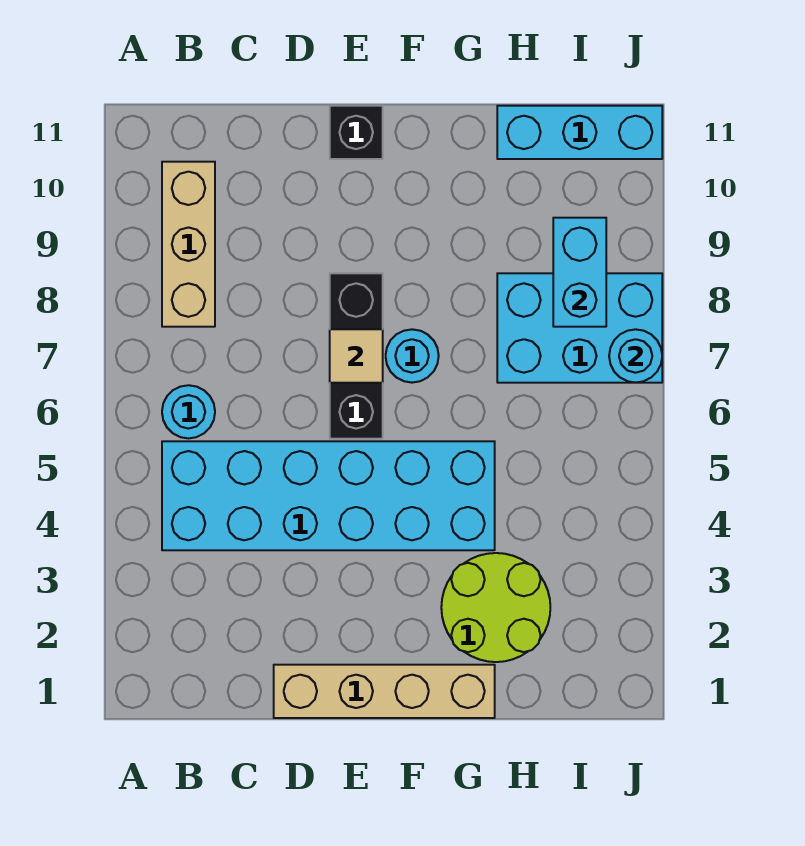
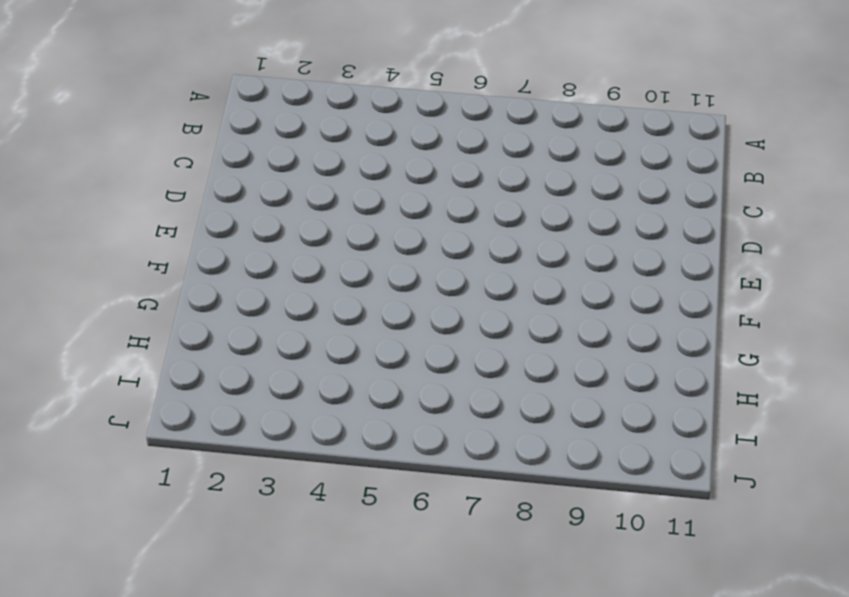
none -> cyan 2x6 brick [162,441,495,550]
none -> cyan 1x1 round brick [162,385,215,438]
none -> tan 1x3 brick [162,162,215,327]

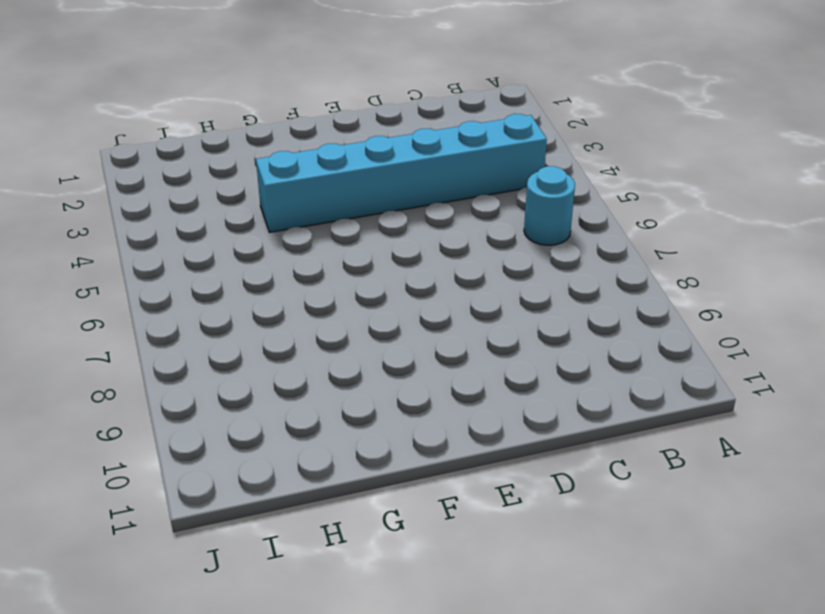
cyan 1x6 brick [256,114,547,232] -> cyan 2x6 brick [162,441,495,550]
none -> tan 1x3 brick [162,162,215,327]
none -> tan 1x4 brick [274,665,495,718]
none -> black 1x3 brick [330,273,383,439]

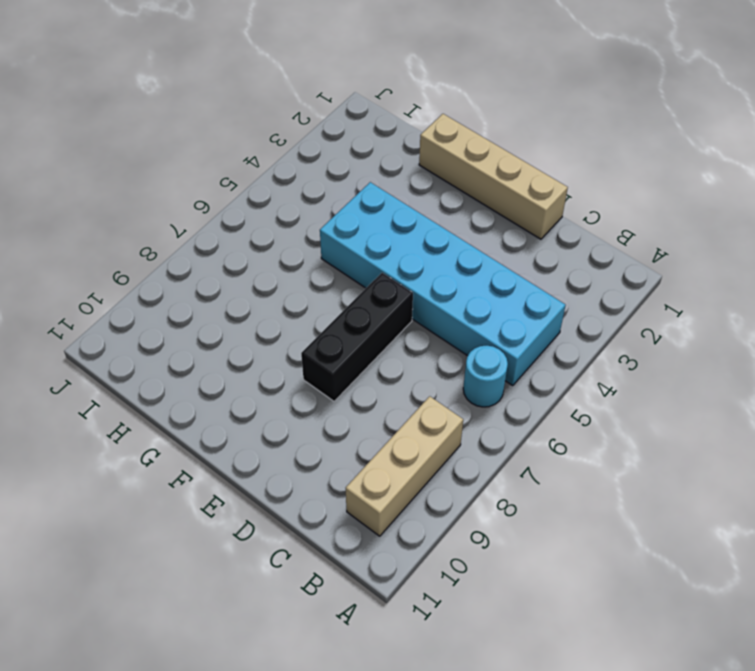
none -> black 1x1 brick [330,106,383,159]
none -> cyan 1x1 round brick [386,329,439,383]
none -> lime 2x2 round brick [441,553,550,662]

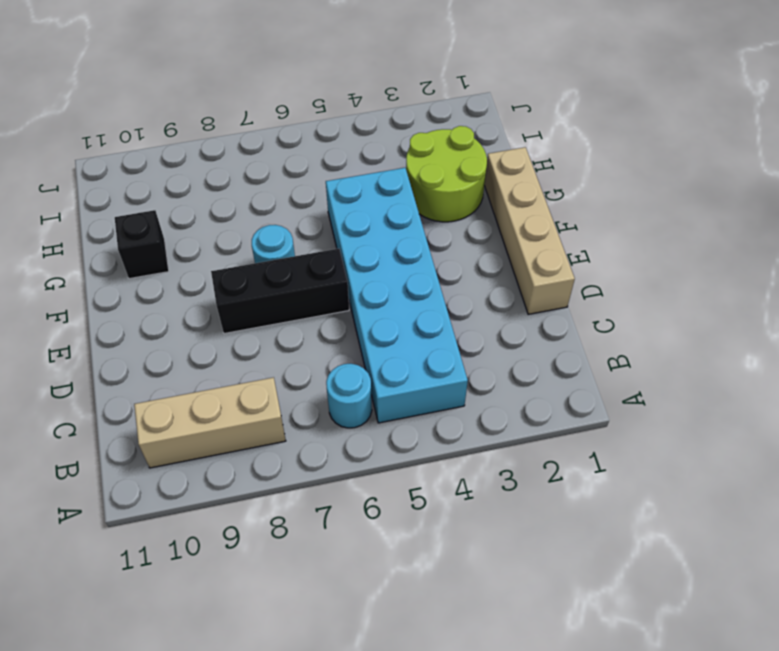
black 1x1 brick [115,210,169,279] -> black 1x1 brick moved to [330,106,383,159]
none -> cyan 2x3 brick [497,273,662,383]
none -> cyan 1x3 brick [497,106,662,159]
none -> tan 1x1 tile [330,329,383,383]

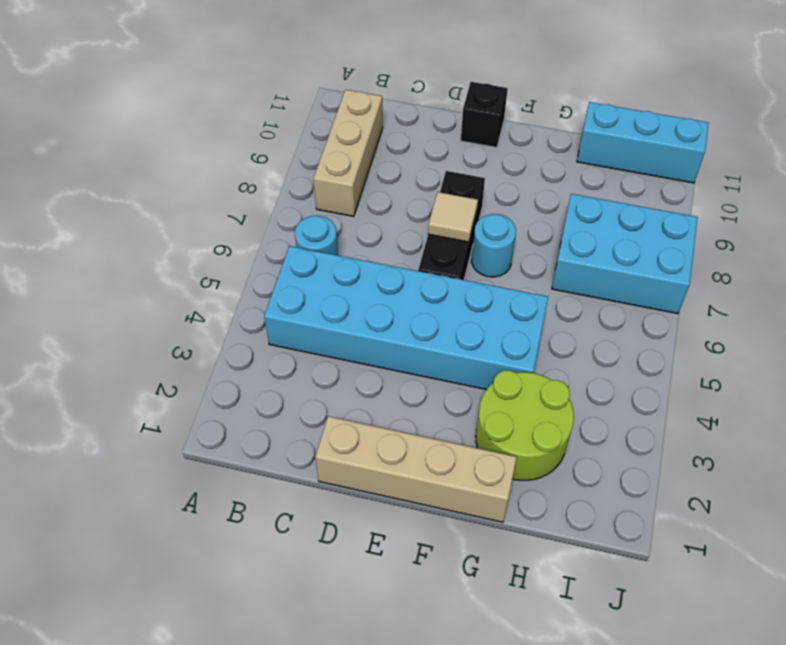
none -> cyan 1x2 brick [553,218,606,327]
none -> cyan 1x1 round brick [609,329,662,383]

